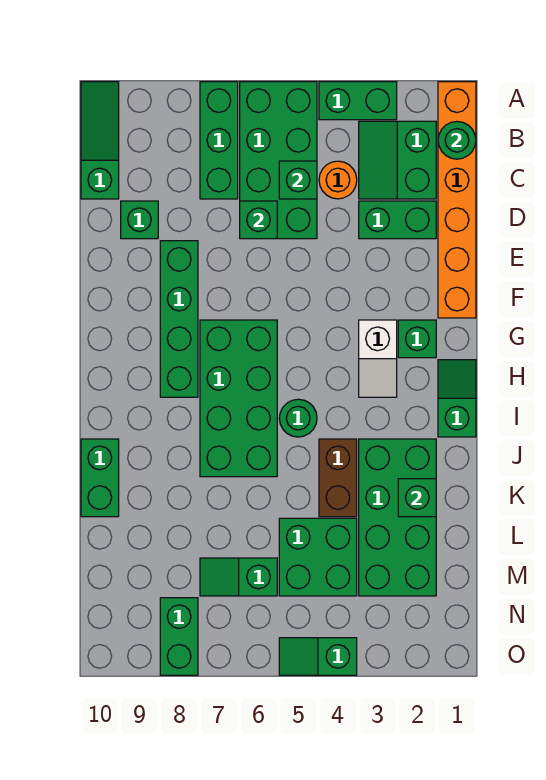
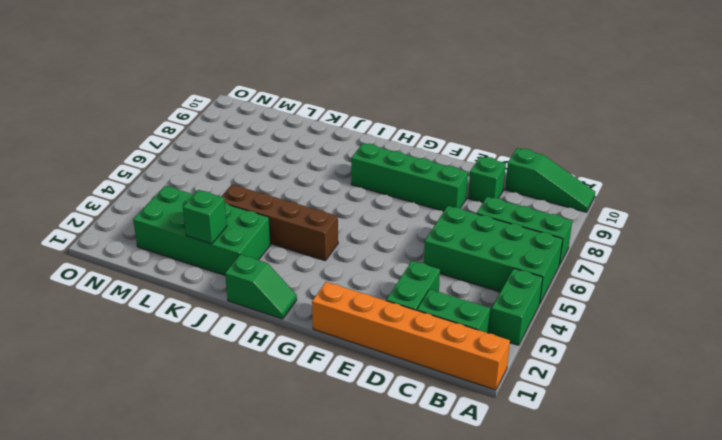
brown 1x4 brick [221,185,338,261] -> brown 1x2 brick [319,439,357,517]
none -> orange 1x1 round brick [319,161,357,199]
none -> green 1x1 brick [398,320,436,358]
none -> white 1x2 slope [359,320,397,397]

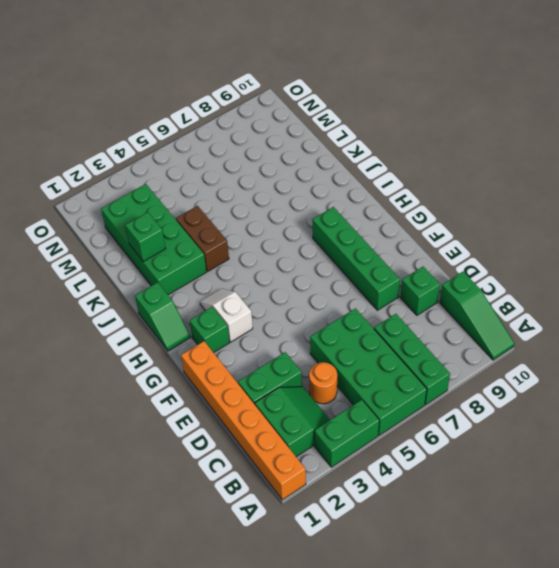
none -> green 2x4 brick [200,320,277,477]
none -> green 1x1 round brick [279,399,317,437]
none -> green 1x2 brick [81,439,119,517]

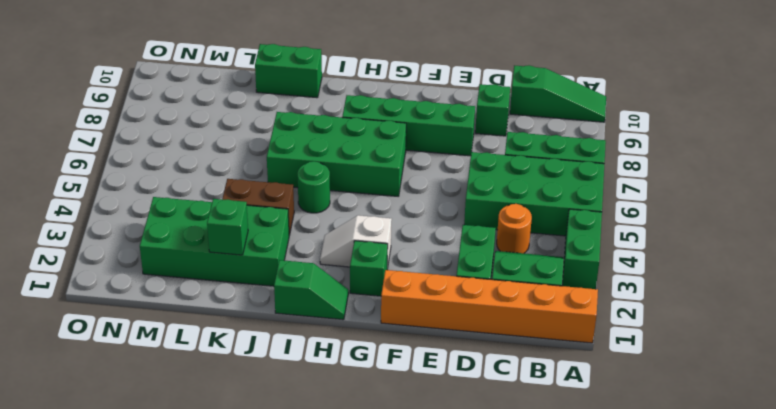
none -> green 2x2 brick [279,518,357,596]
none -> green 1x2 slope [200,558,277,596]
none -> green 1x2 brick [160,598,198,675]

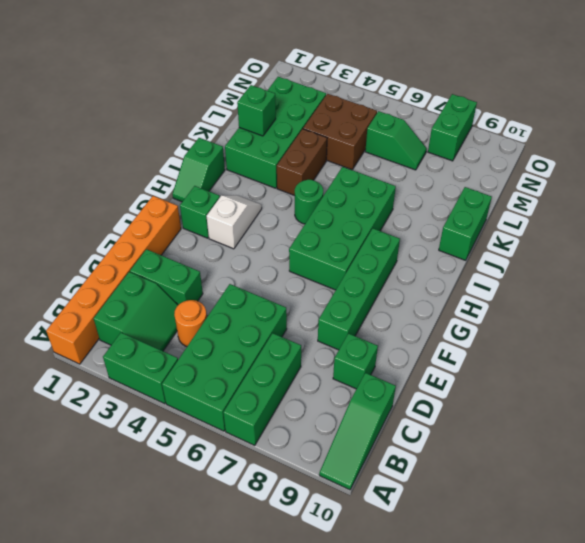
brown 2x2 brick [303,94,377,170] -> green 2x2 brick [279,518,357,596]
none -> green 1x2 slope [279,638,357,675]
none -> green 1x1 round brick [438,122,476,159]
none -> green 1x1 brick [279,161,317,199]

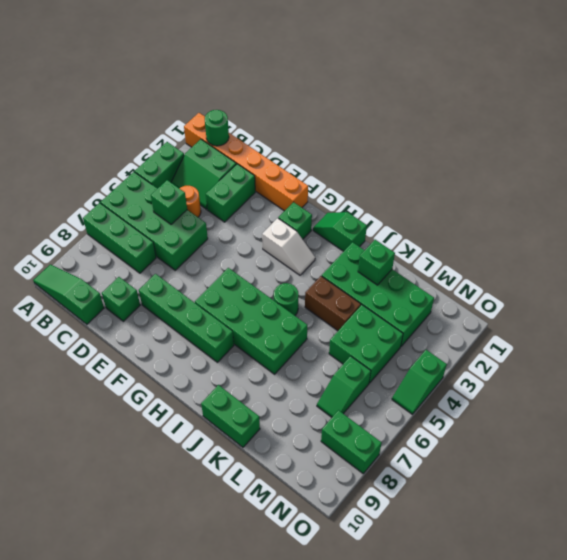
none -> green 1x1 brick [240,201,277,239]

